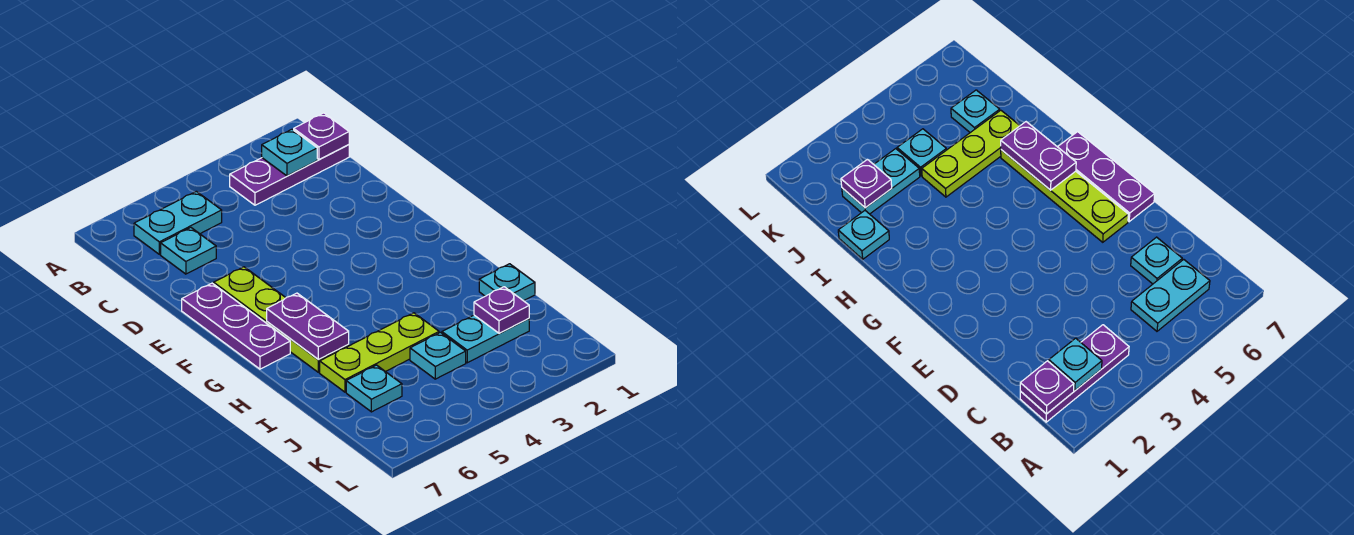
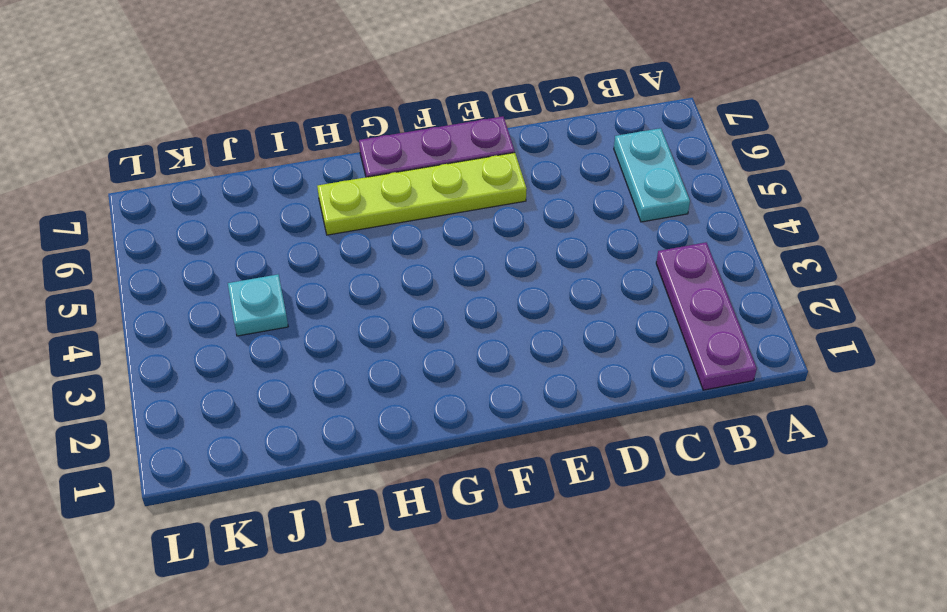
none -> cyan 1x1 plate [161,228,216,274]
none -> cyan 1x1 plate [479,264,535,301]
none -> lime 1x3 plate [320,313,439,392]

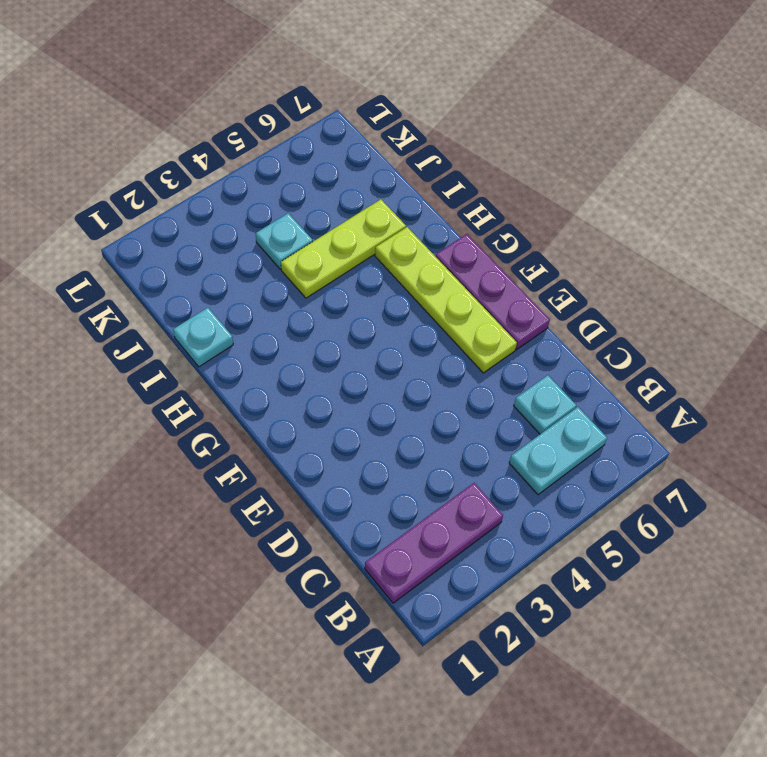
none -> cyan 1x2 plate [442,315,529,363]
none -> cyan 1x1 plate [346,365,402,412]
none -> purple 1x1 plate [294,113,349,160]

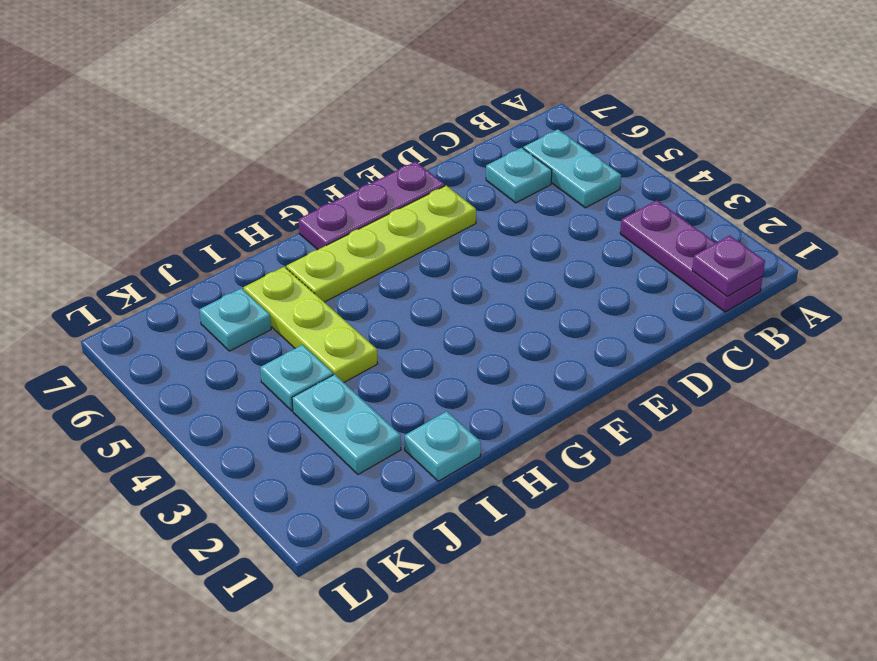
none -> cyan 1x1 plate [262,129,317,176]
none -> purple 1x2 plate [267,293,349,360]
none -> purple 1x1 plate [474,287,529,334]

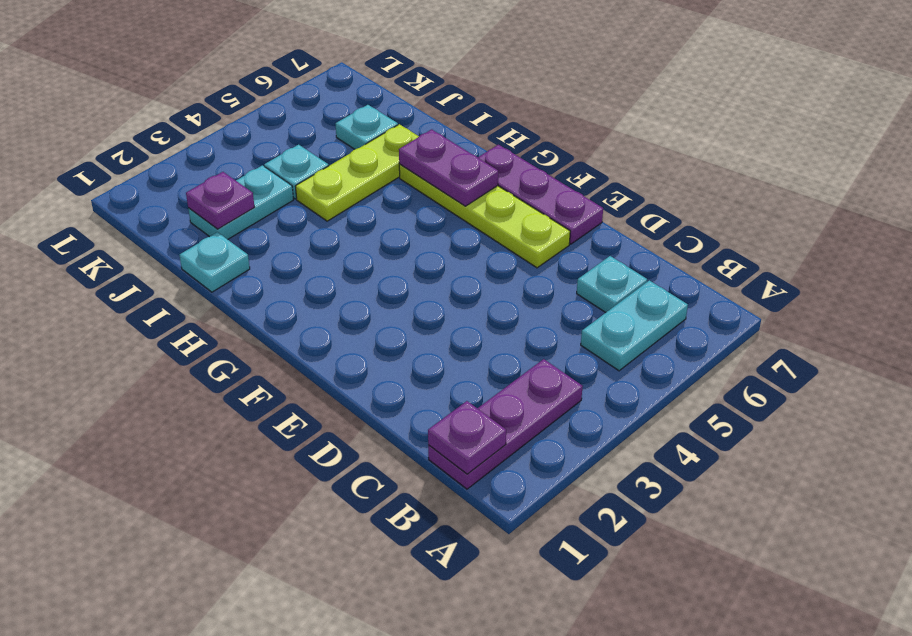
none -> cyan 1x1 plate [262,129,317,176]

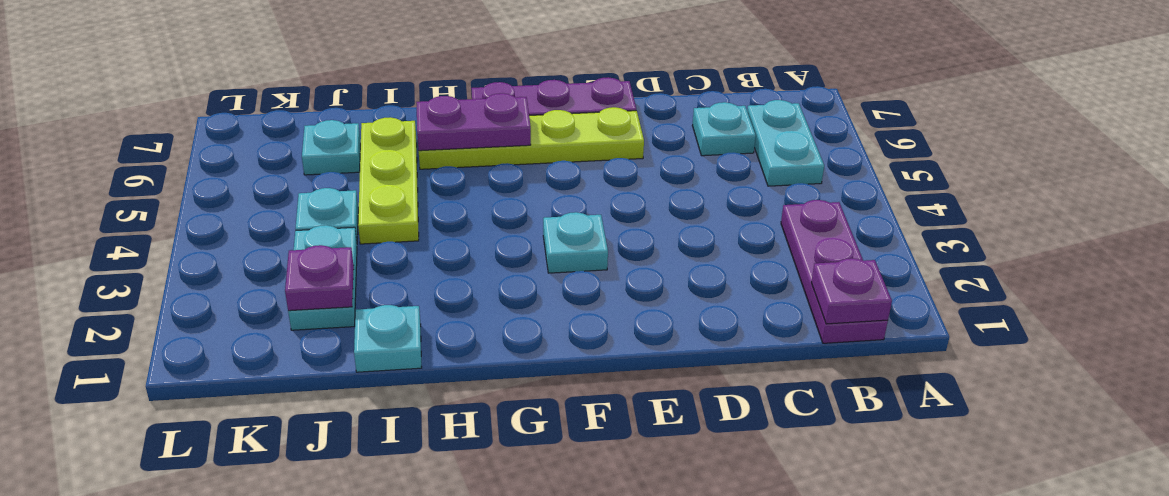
cyan 1x1 plate [543,212,608,273] -> cyan 1x1 plate moved to [262,129,317,176]

